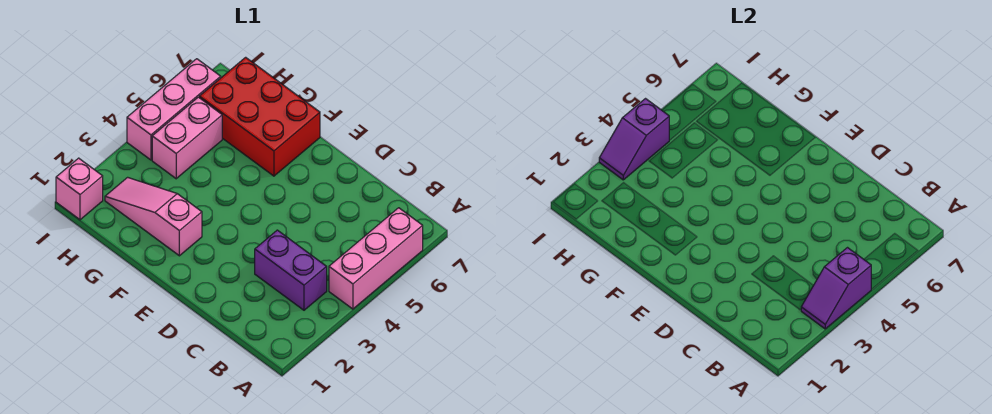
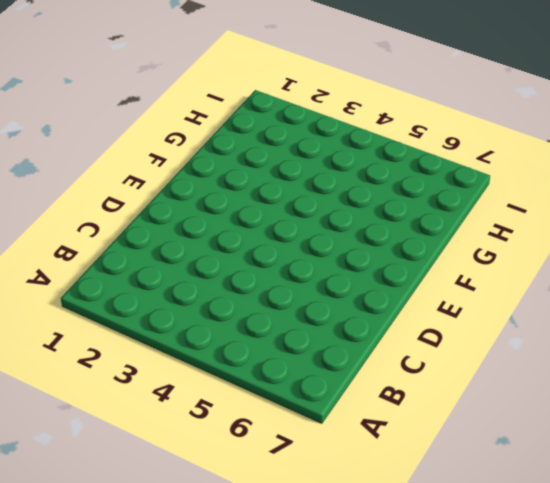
none -> pink 1x3 brick [329,208,423,309]
none -> purple 1x2 brick [255,230,327,310]

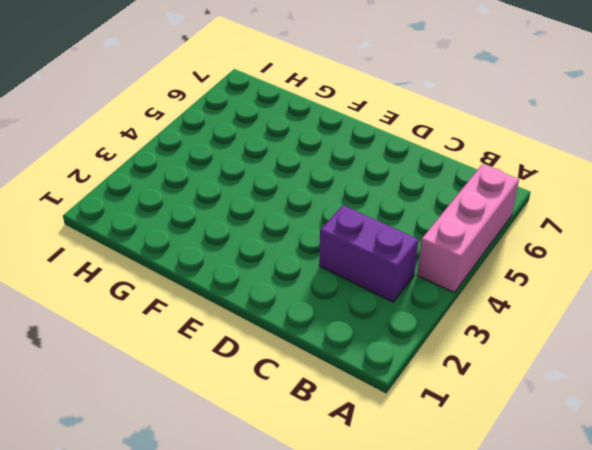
none -> pink 1x3 slope [105,177,202,256]
none -> red 2x3 brick [199,57,320,176]

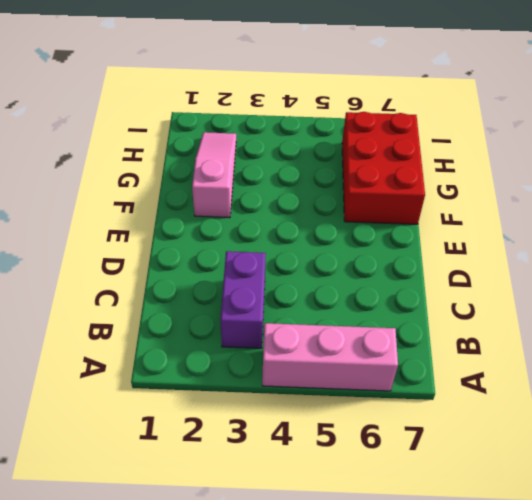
none -> pink 1x2 brick [152,97,222,179]
none -> pink 1x1 brick [56,158,103,220]

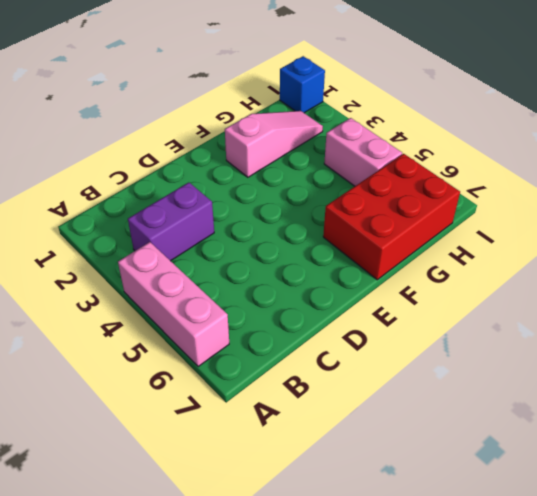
blue 1x1 brick [280,56,325,113] -> pink 1x1 brick [56,158,103,220]
none -> pink 1x3 brick [127,59,221,160]
none -> purple 1x2 slope [801,248,871,329]

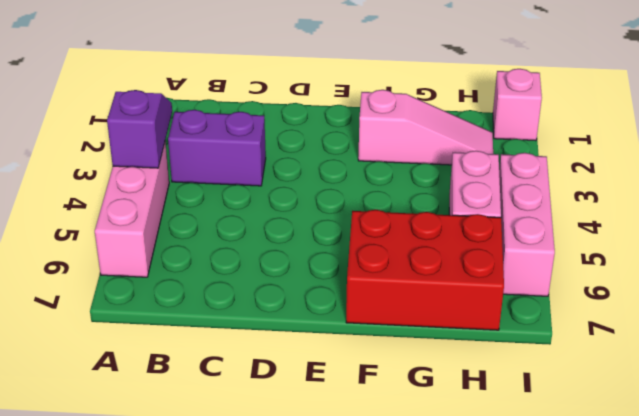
none -> purple 1x2 slope [599,99,669,180]

